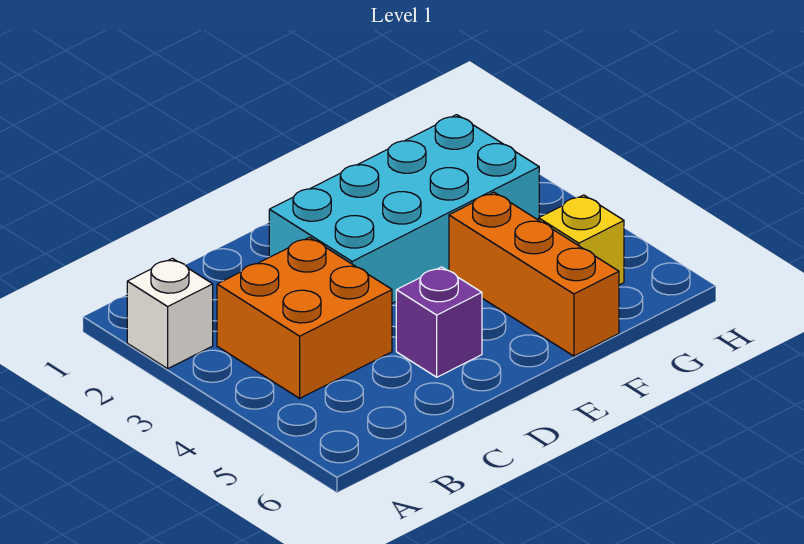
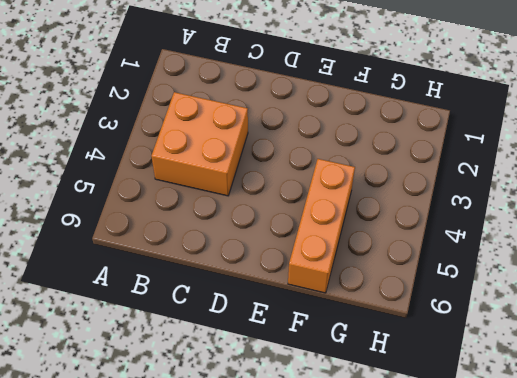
none -> white 1x1 brick [127,258,213,369]
none -> cyan 2x4 brick [269,115,539,303]

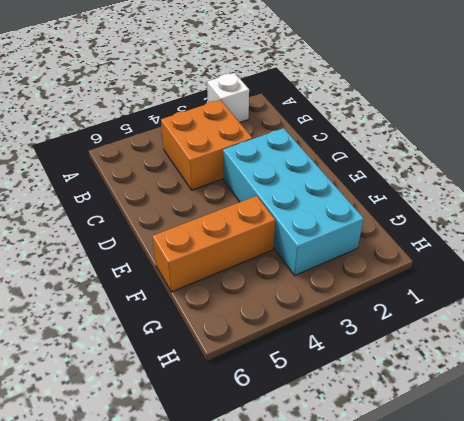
none -> purple 1x1 brick [396,267,482,377]
none -> yellow 1x1 brick [539,195,624,285]

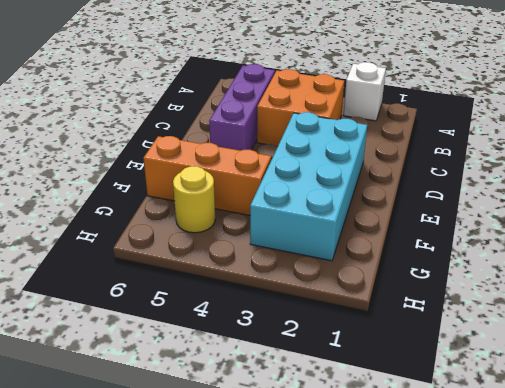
purple 1x3 brick [209,64,275,151] -> purple 1x1 brick [396,267,482,377]
yellow 1x1 round brick [173,166,215,233] -> yellow 1x1 brick [539,195,624,285]

